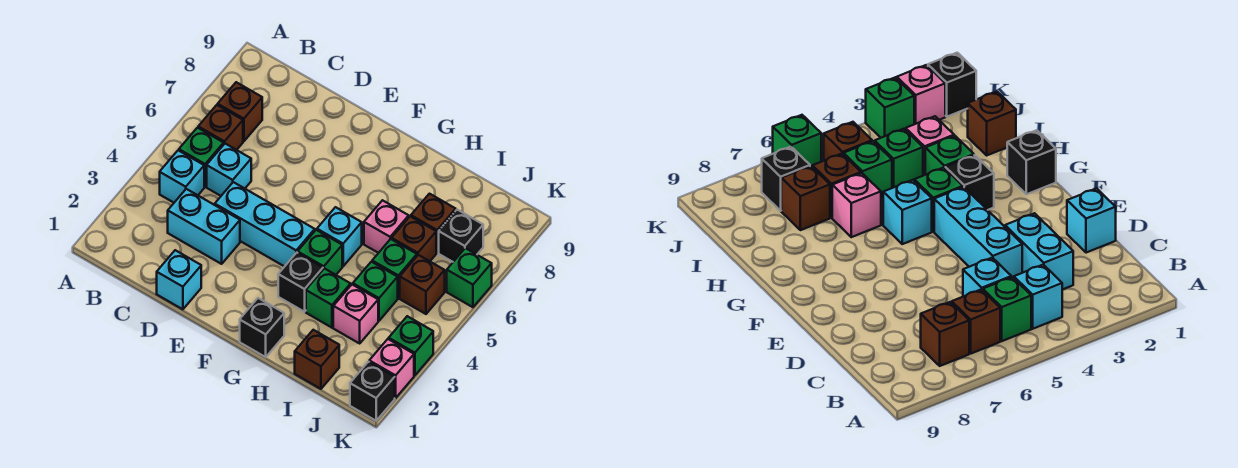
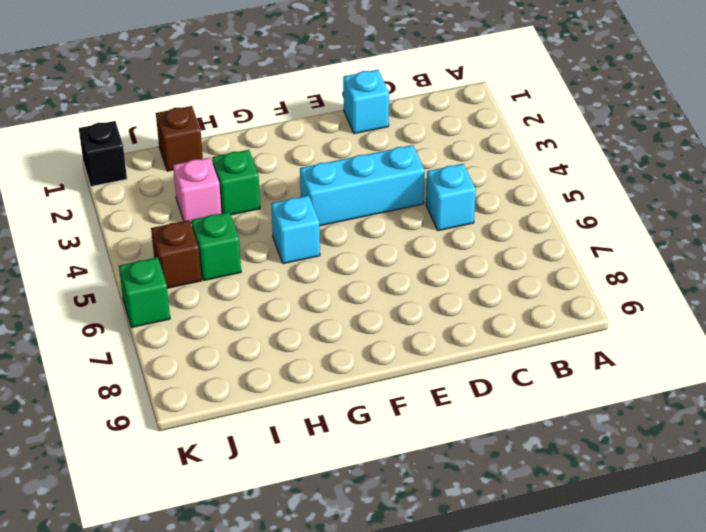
none -> cyan 1x1 brick [160,150,204,203]
none -> green 1x1 brick [179,128,224,187]
none -> brown 1x1 brick [198,105,243,150]

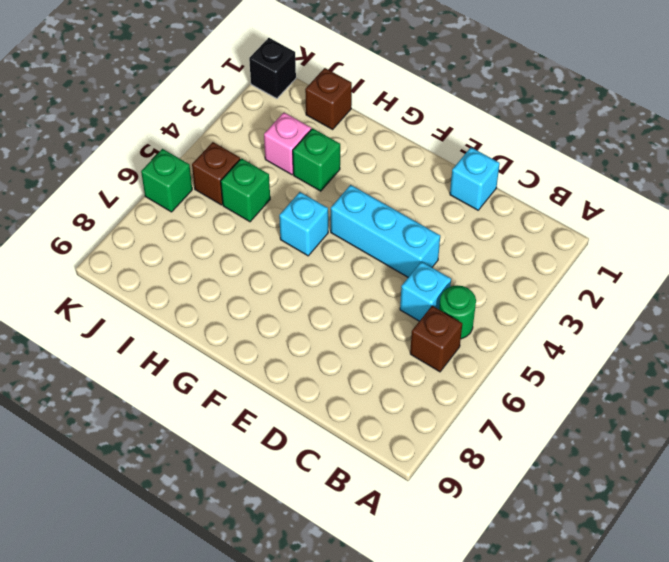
green 1x1 round brick [439,285,476,339] -> green 1x1 brick [179,128,224,187]
none -> cyan 1x1 brick [160,150,204,203]
none -> brown 1x1 brick [218,82,262,141]
none -> cyan 1x2 brick [168,189,240,264]

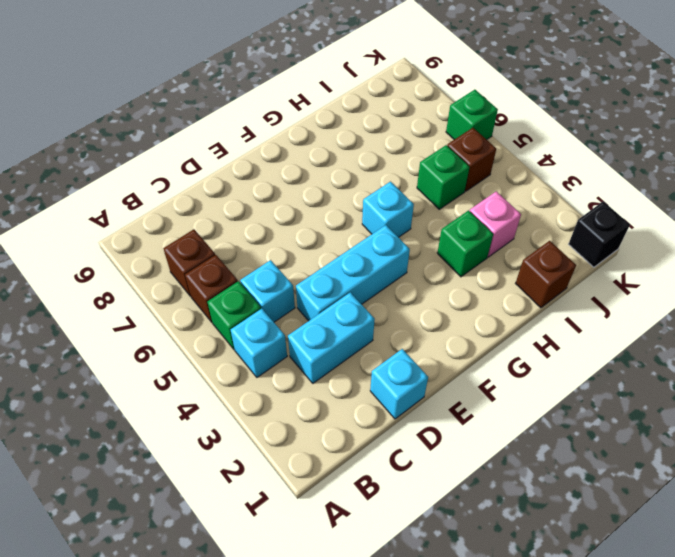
none -> black 1x1 brick [240,298,284,357]
none -> black 1x1 brick [278,253,323,312]
none -> green 1x1 brick [298,230,342,275]

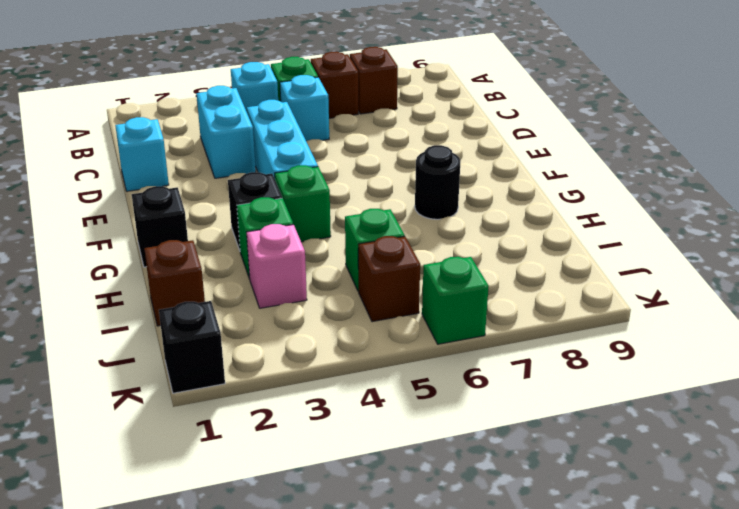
black 1x1 round brick [415,145,460,219] -> none
none -> cyan 1x1 brick [317,207,362,266]
none -> pink 1x1 brick [364,200,409,253]
none -> green 1x1 brick [353,262,398,321]

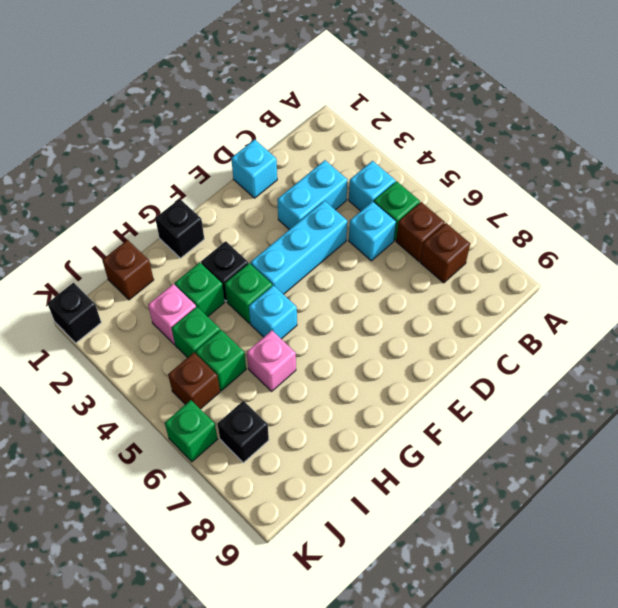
none -> brown 1x1 brick [392,216,436,261]
none -> brown 1x1 brick [411,194,456,253]
none -> pink 1x1 brick [369,339,414,398]

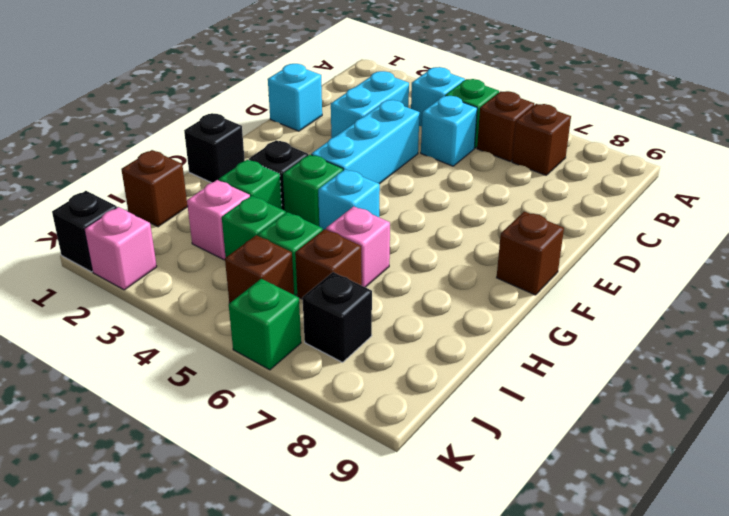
brown 1x1 brick [497,212,564,295] -> brown 1x1 brick moved to [411,194,456,253]
none -> green 1x1 brick [389,316,433,375]

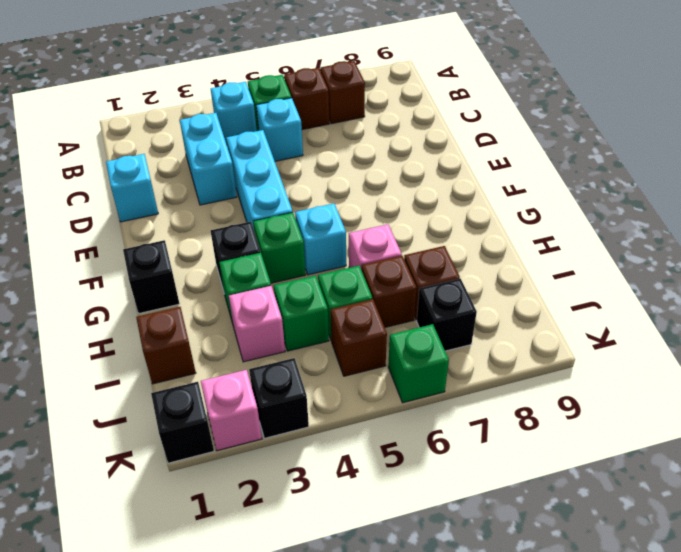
black 1x1 brick [249,358,309,438] -> green 1x1 brick [389,316,433,375]

